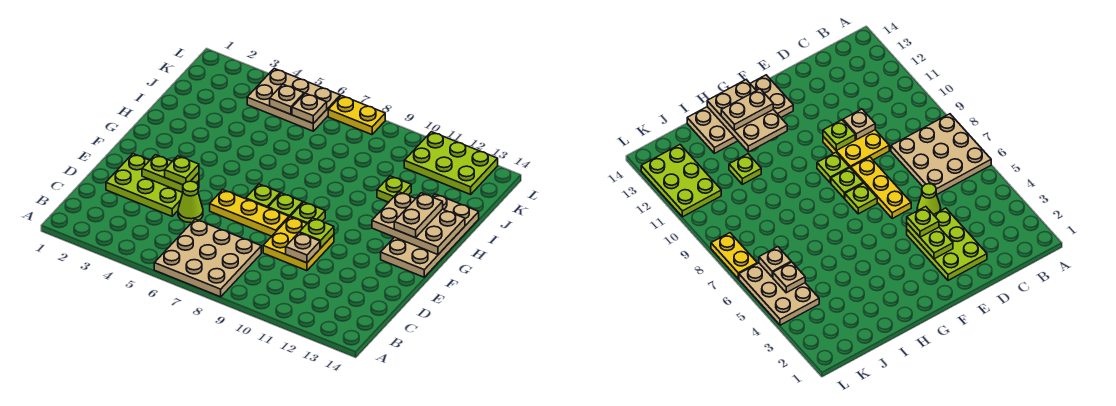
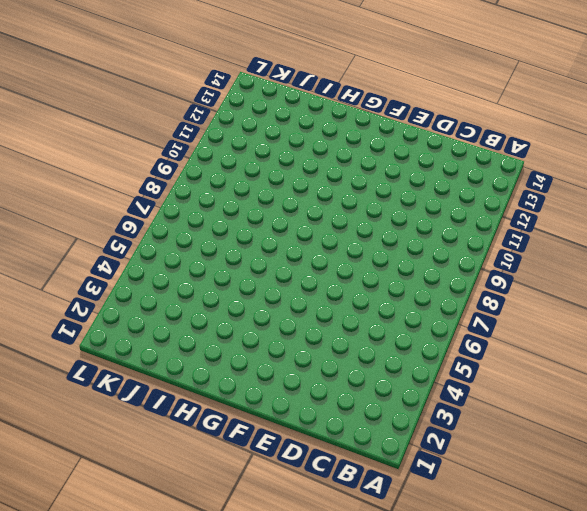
none -> tan 3x3 plate [154,219,261,297]
none -> lime 2x3 plate [106,154,199,216]
none -> lime 1x1 cone [178,181,203,223]

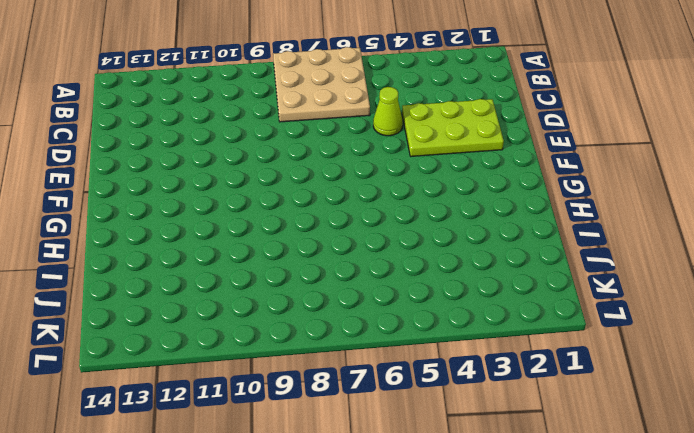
none -> yellow 2x2 plate [263,217,334,271]
none -> yellow 1x3 plate [210,190,289,236]
none -> lime 1x1 plate [246,184,280,208]

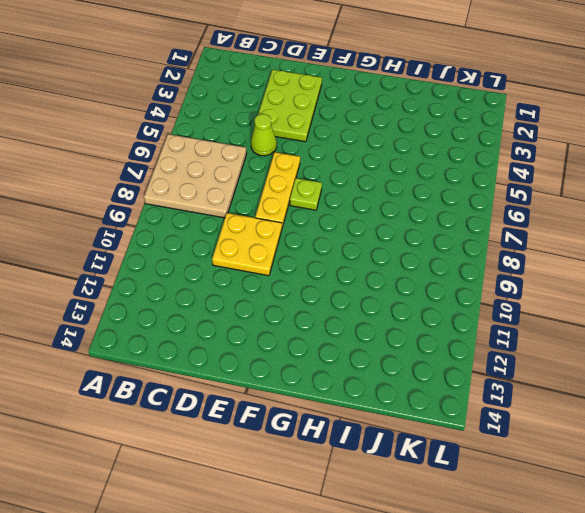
none -> lime 1x1 plate [268,193,303,217]
none -> lime 1x1 plate [291,202,325,223]
none -> tan 2x4 plate [381,194,479,277]

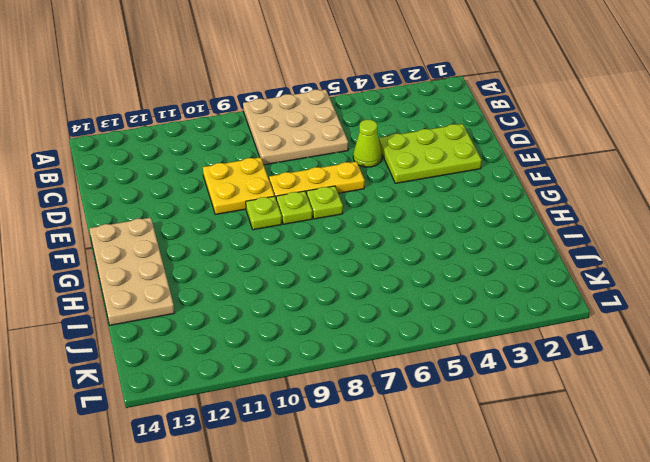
none -> lime 1x1 plate [377,176,411,202]
none -> tan 2x3 plate [247,69,340,131]
none -> lime 2x3 plate [404,132,498,194]

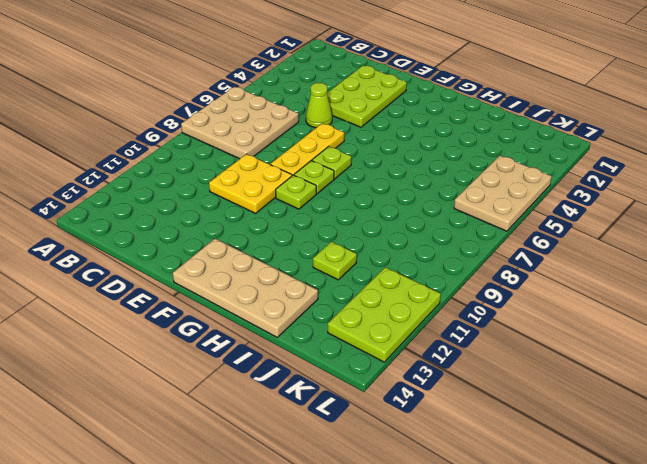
none -> yellow 1x2 plate [328,96,385,135]
none -> tan 1x1 plate [286,233,320,263]
none -> lime 1x2 plate [142,155,199,193]

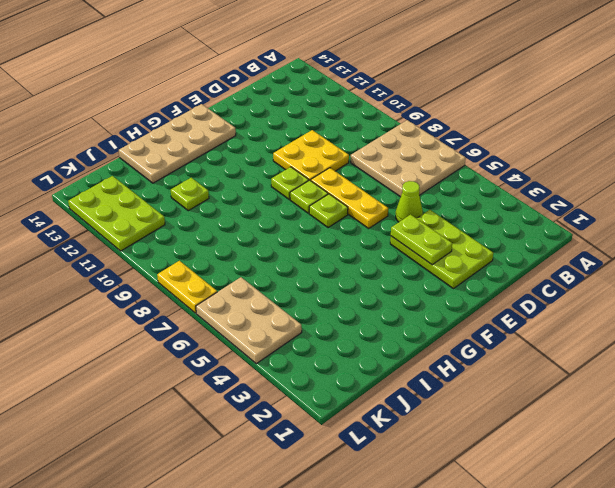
none -> tan 1x1 plate [286,233,320,263]
none -> lime 1x1 plate [299,218,334,248]
none -> tan 2x3 plate [372,192,465,255]

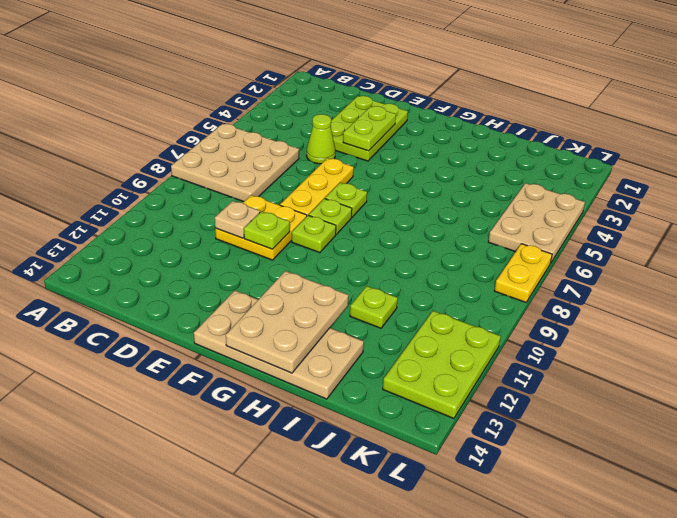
none -> tan 1x1 plate [270,84,304,114]
none -> tan 1x1 plate [292,93,327,124]
none -> lime 1x1 plate [165,156,199,185]

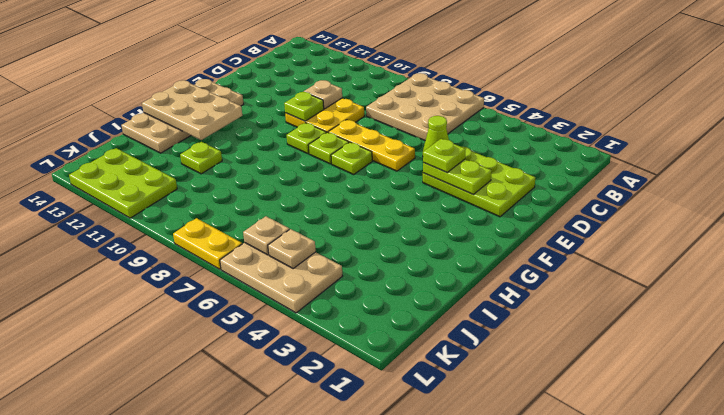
none -> tan 1x2 plate [394,193,443,238]

